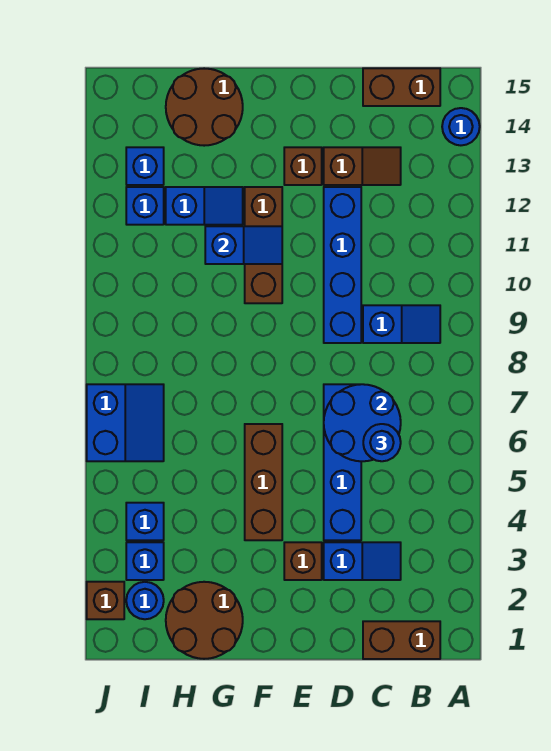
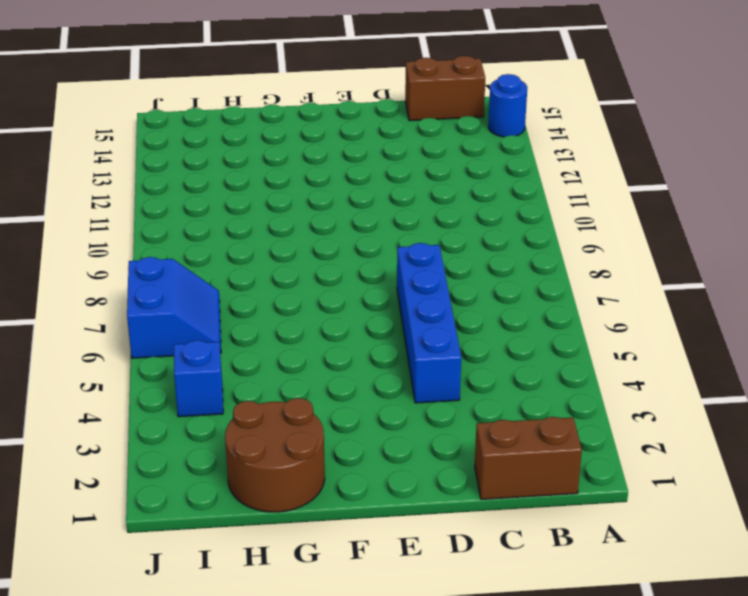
none -> blue 1x2 slope [363,305,440,343]
none -> blue 1x2 slope [324,542,401,580]
none -> brown 1x2 slope [324,147,401,185]

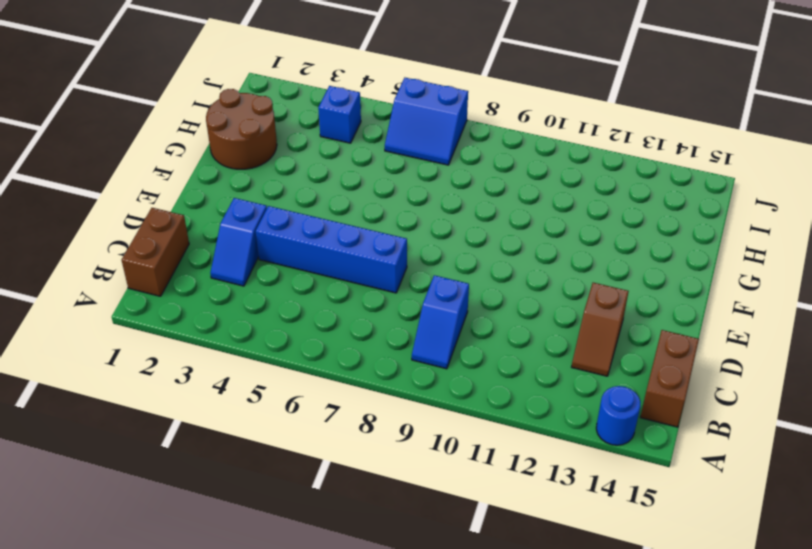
none -> blue 1x4 brick [324,187,361,343]
none -> brown 1x1 brick [284,542,322,580]
none -> brown 1x1 brick [284,147,322,185]

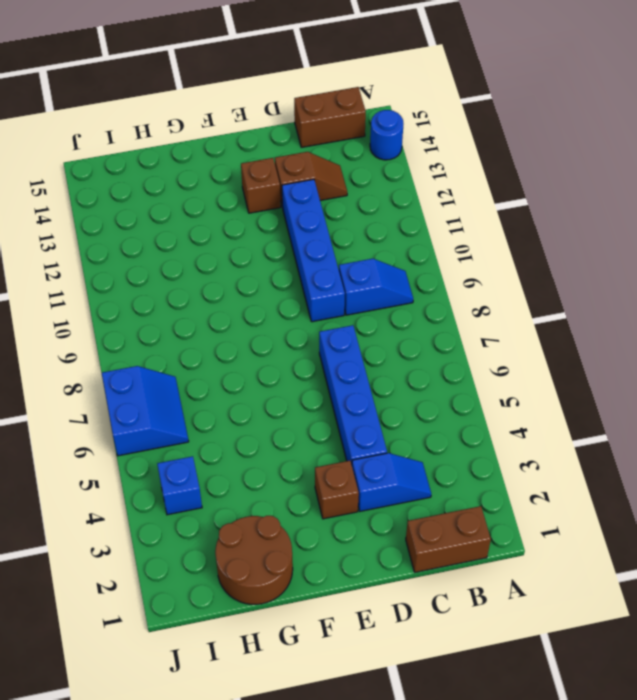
none -> brown 1x3 brick [245,424,282,540]
none -> brown 1x3 brick [245,187,282,303]
none -> blue 1x2 slope [166,187,243,225]

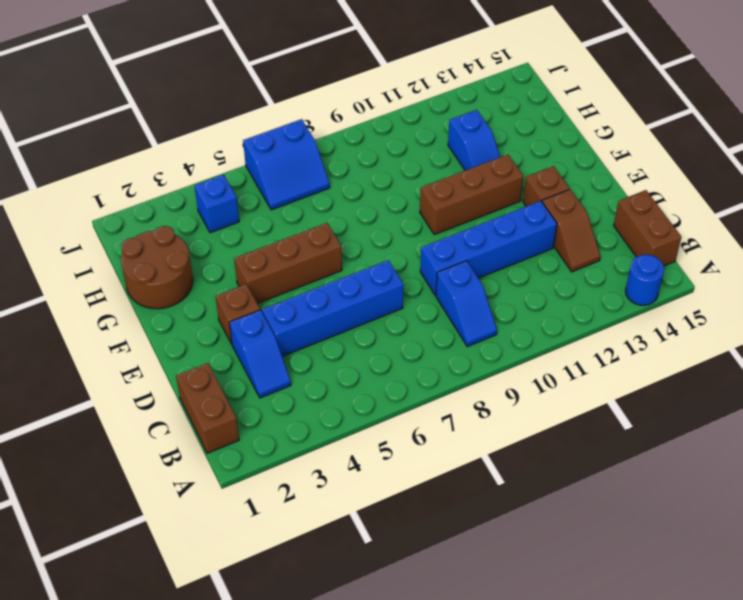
none -> brown 2x2 round brick [166,69,243,146]
none -> blue 1x1 round brick [126,582,164,619]
none -> blue 1x1 brick [126,542,164,580]

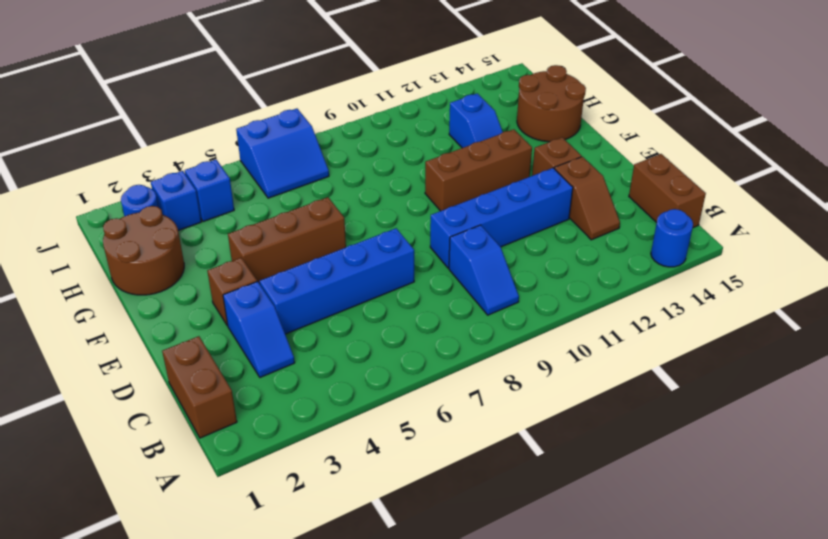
none -> blue 1x1 brick [126,187,164,225]
none -> blue 1x1 brick [126,147,164,185]
none -> brown 1x1 brick [87,582,124,619]

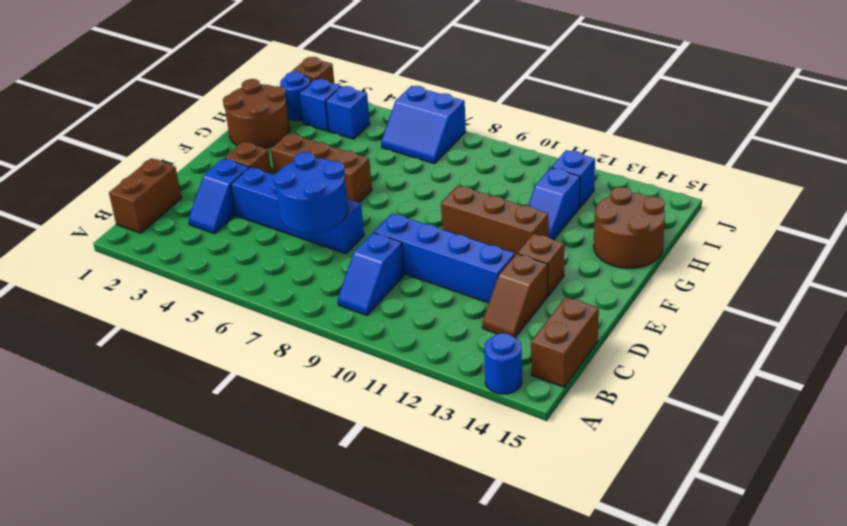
none -> blue 1x1 brick [126,147,164,185]
none -> blue 1x2 slope [205,226,282,264]
none -> blue 1x1 round brick [363,424,401,461]

